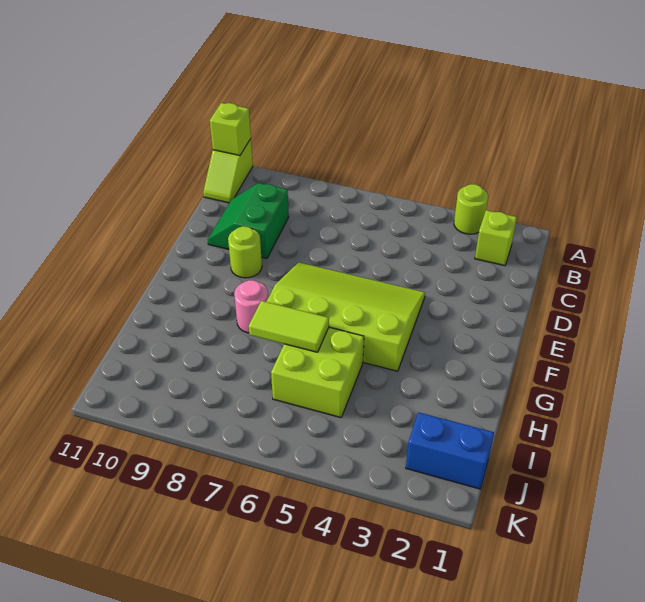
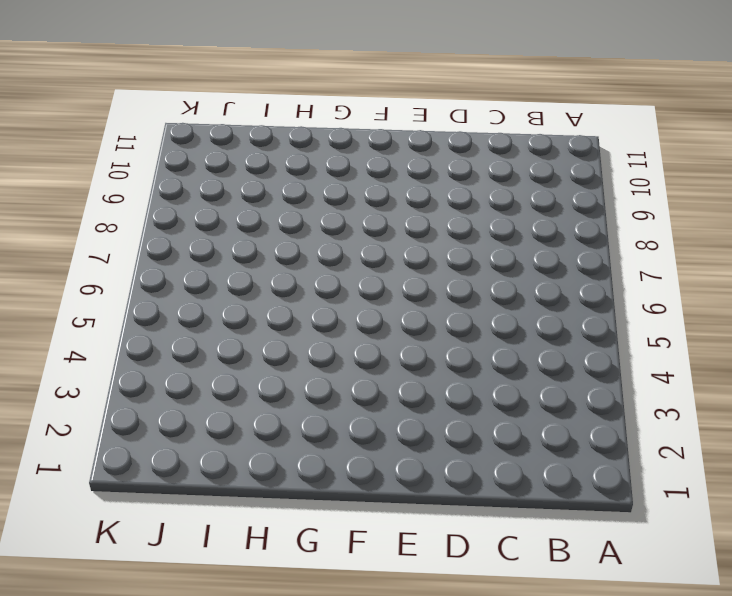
none -> lime 1x1 round brick [454,184,488,234]
none -> lime 1x2 slope [203,139,253,203]

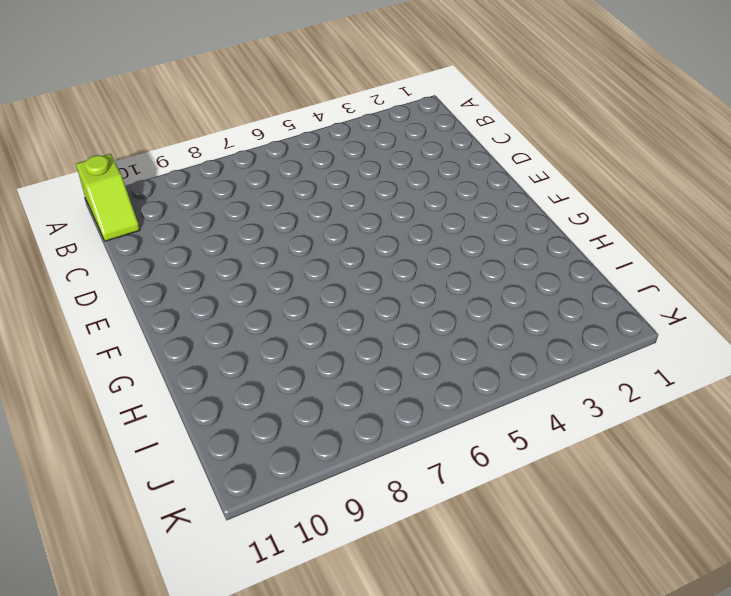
none -> lime 1x1 round brick [454,184,488,234]
none -> lime 1x1 brick [475,210,517,266]

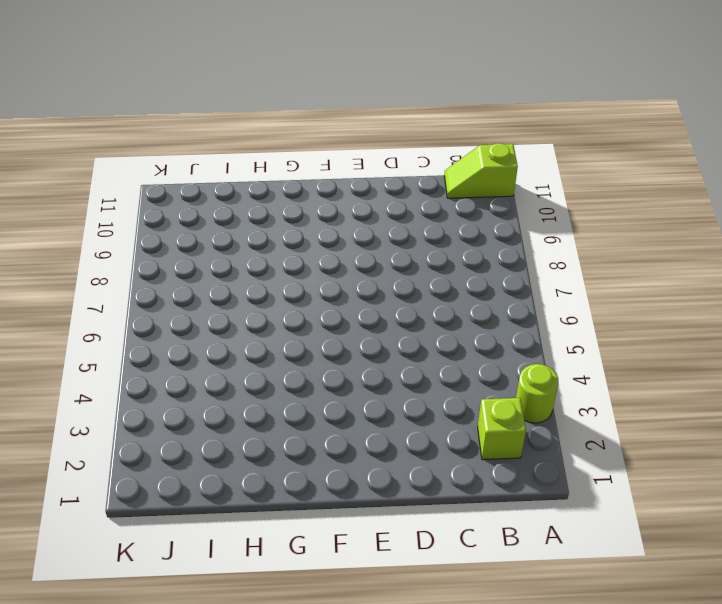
none -> green 2x2 slope [208,183,289,258]
none -> lime 3x4 slope [266,262,425,371]

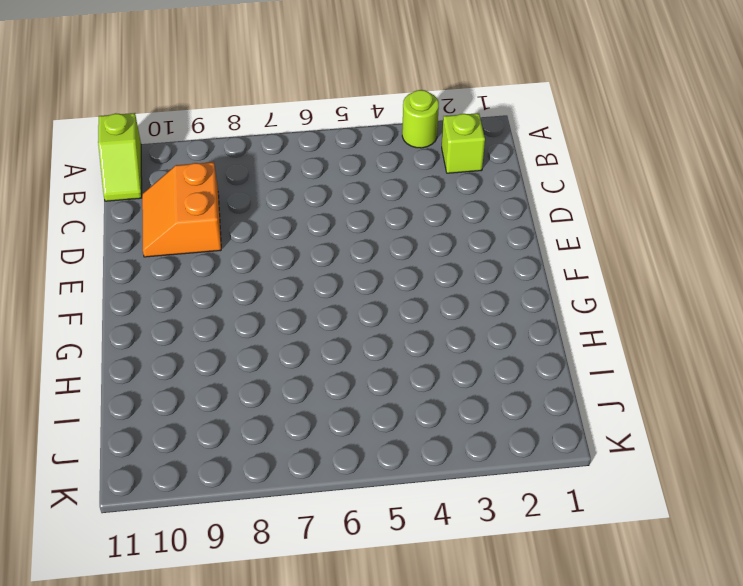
orange 2x2 slope [142,162,221,257] -> green 2x2 slope [208,183,289,258]
none -> lime 3x4 slope [266,262,425,371]
none -> lime 1x1 round brick [228,226,262,278]

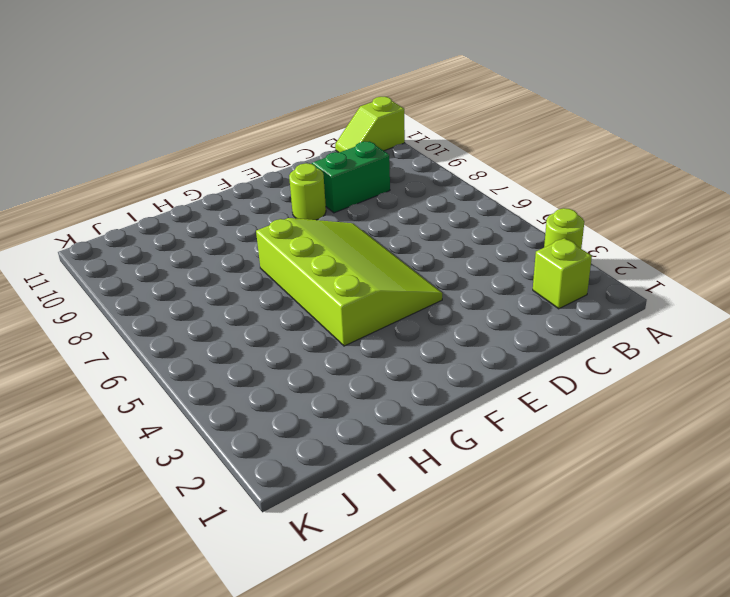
none -> pink 1x1 round brick [234,280,268,333]
none -> lime 2x2 brick [271,327,364,418]

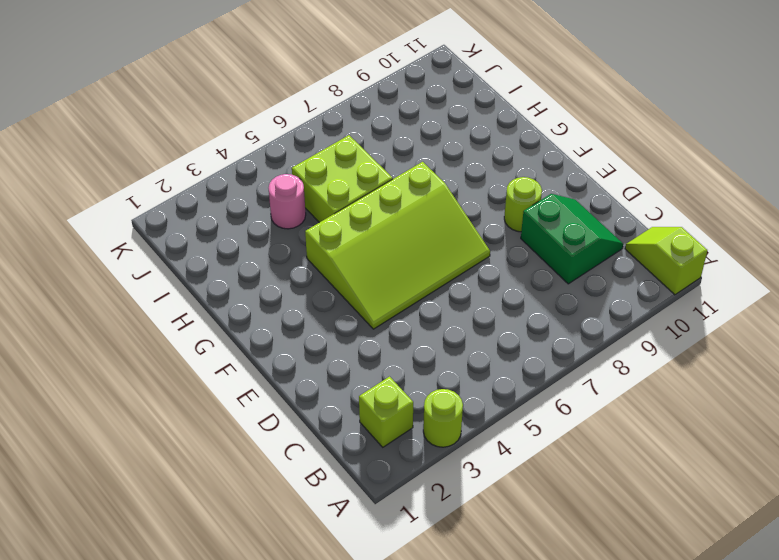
pink 1x1 round brick [269,174,306,229] -> pink 1x1 round brick moved to [234,280,268,333]
none -> blue 1x2 brick [406,412,494,489]
none -> lime 1x1 brick [210,103,251,156]

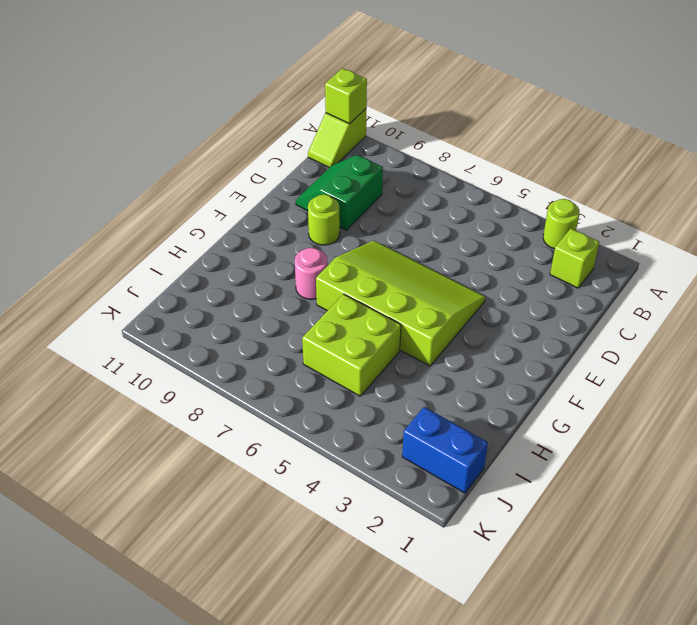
none -> lime 1x2 tile [249,301,329,352]

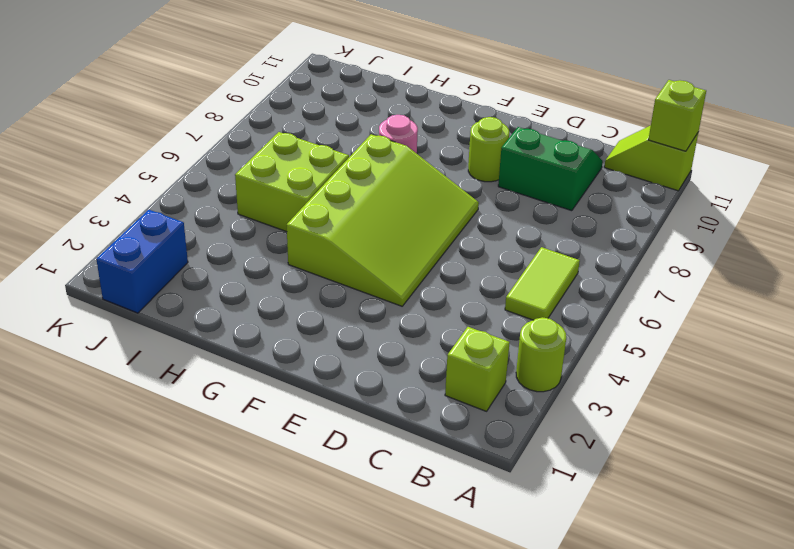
lime 1x2 tile [505,247,580,320] -> lime 1x2 tile moved to [249,301,329,352]

